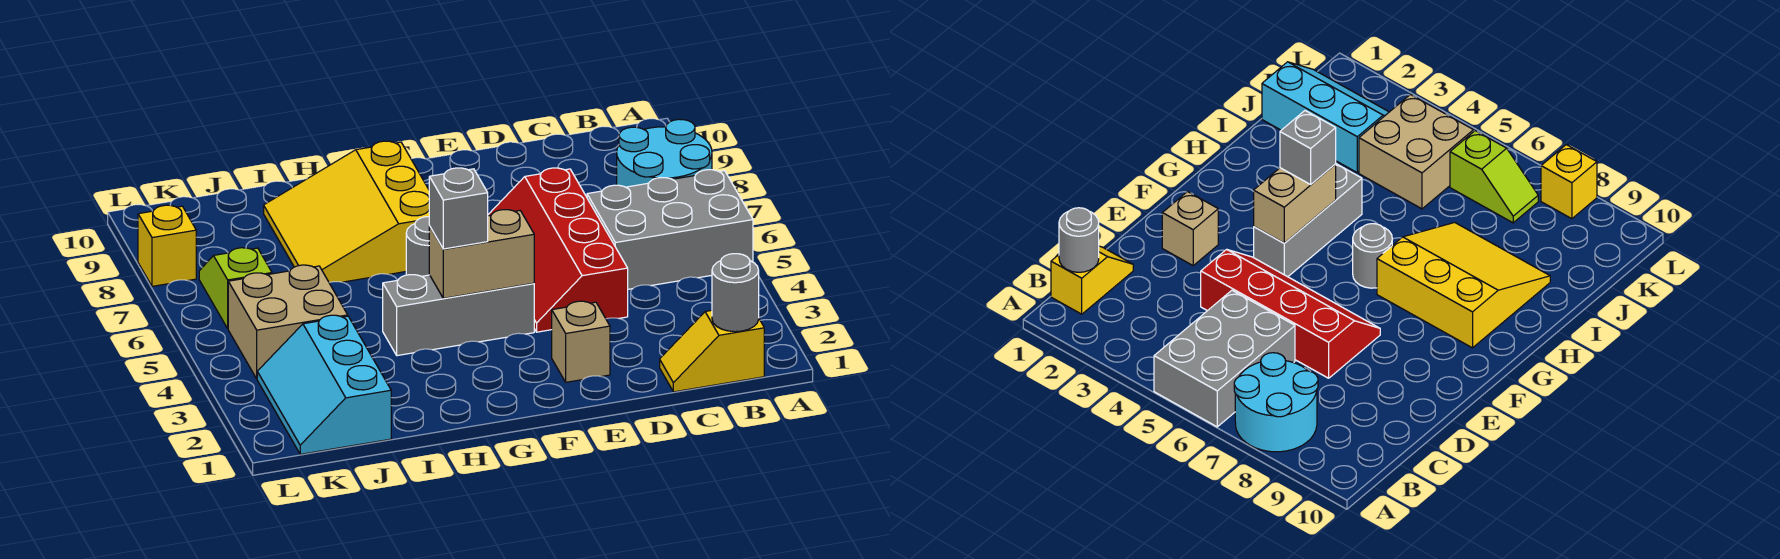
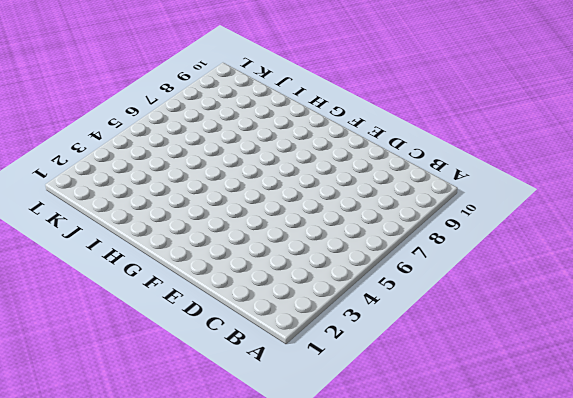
none -> grey 2x3 brick [587,170,753,289]
none -> cyan 2x2 round brick [617,119,712,187]
none -> yellow 1x2 slope [660,310,764,392]

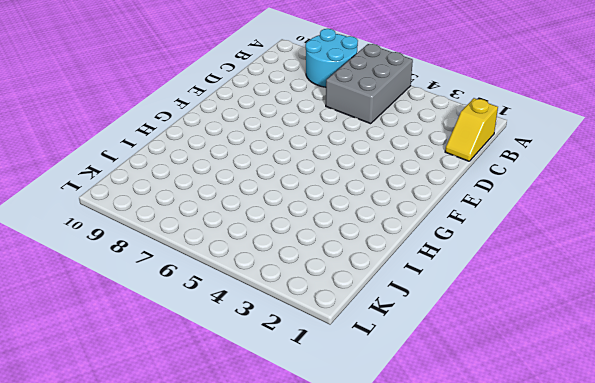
none -> red 2x4 slope [488,168,628,332]
none -> tan 1x1 brick [552,301,610,382]
none -> grey 1x3 brick [383,275,534,356]

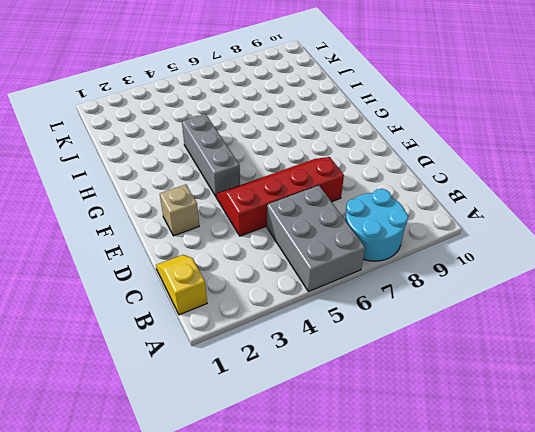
none -> grey 1x1 round brick [406,217,430,276]
none -> yellow 3x3 slope [264,141,429,282]
none -> cyan 2x3 slope [257,315,391,454]

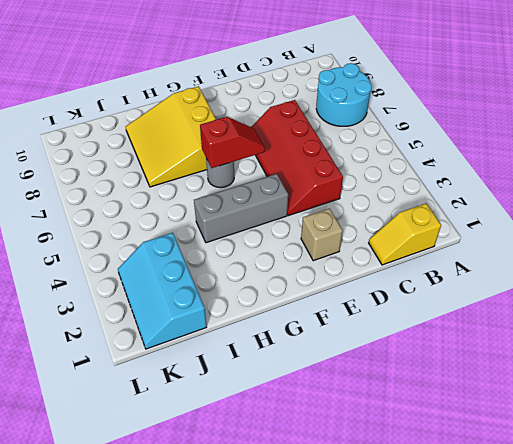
red 1x2 slope [200,117,265,168] -> none
none -> grey 2x3 brick [587,170,753,289]
none -> tan 2x2 brick [228,265,348,379]
none -> lime 1x2 slope [199,248,272,328]

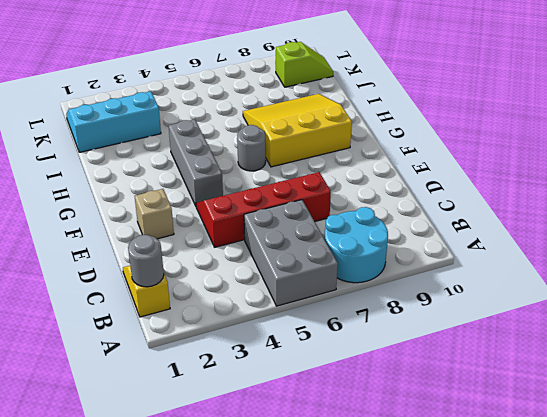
lime 1x2 slope [276,42,333,87] -> lime 1x2 slope moved to [199,248,272,328]
none -> tan 2x2 brick [228,265,348,379]
none -> yellow 1x1 brick [138,205,196,286]
none -> tan 1x2 brick [429,210,534,298]

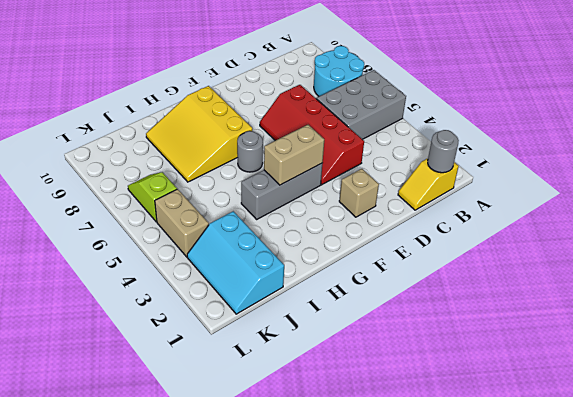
tan 1x2 brick [155,189,209,257] -> tan 2x2 brick [228,265,348,379]
none -> yellow 1x1 brick [138,205,196,286]
none -> grey 1x1 brick [429,168,488,249]

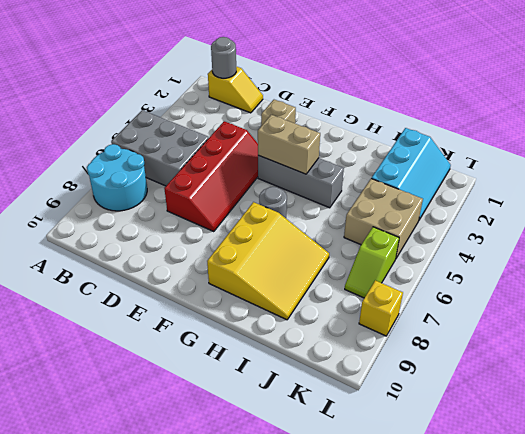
none -> grey 1x1 brick [429,168,488,249]

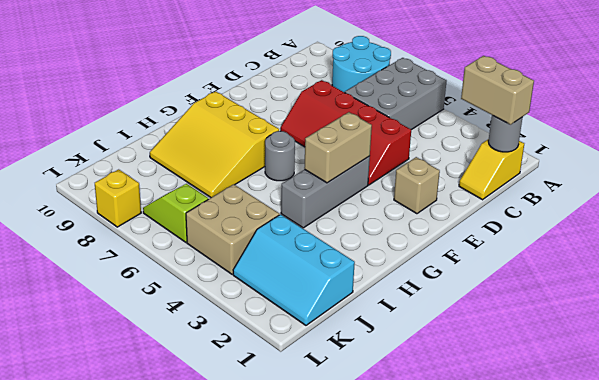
tan 1x2 brick [461,56,534,125] -> none
none -> grey 1x1 brick [429,168,488,249]

